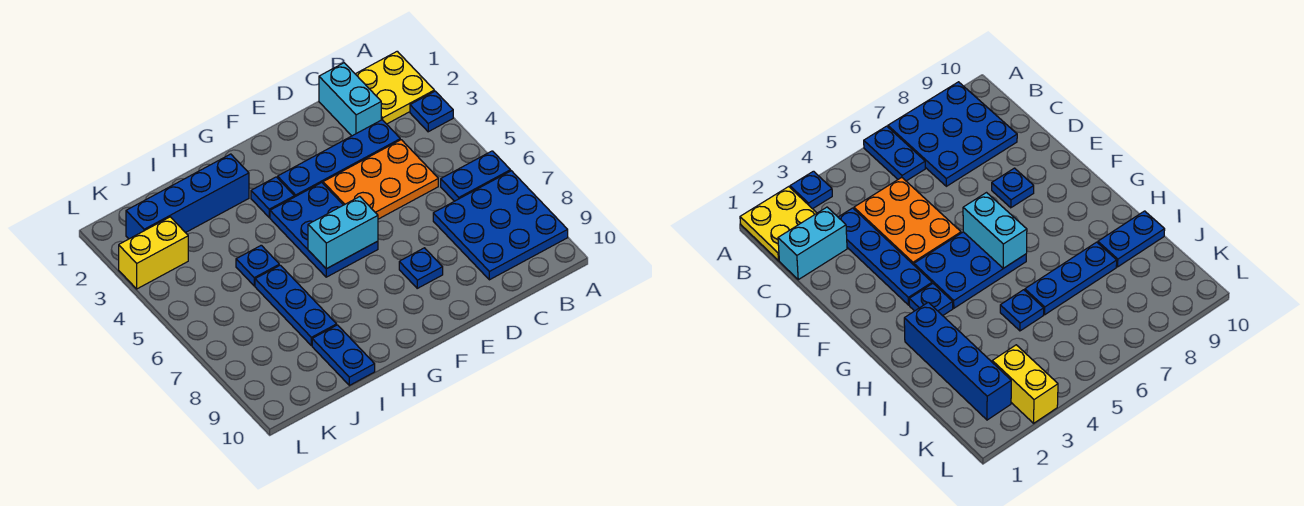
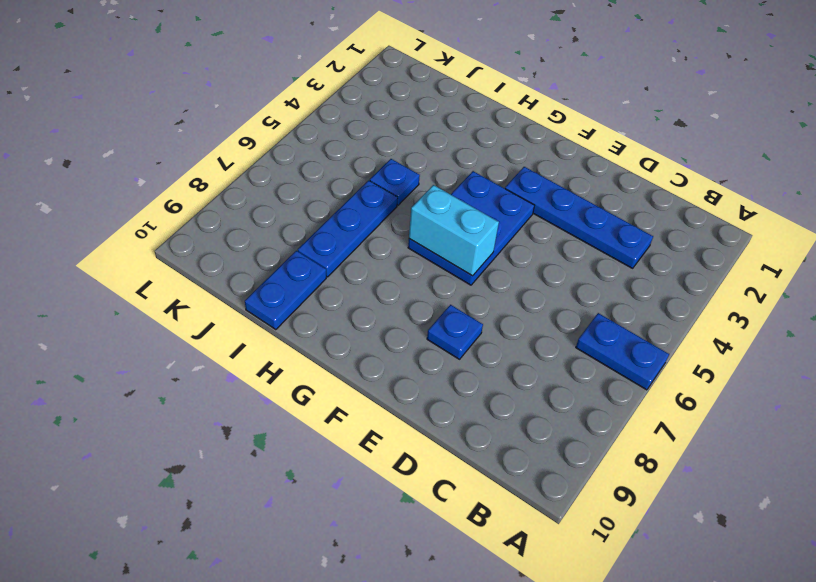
none -> yellow 2x2 plate [356,51,434,124]
none -> blue 1x1 plate [410,91,453,132]
none -> blue 3x3 plate [433,171,568,280]

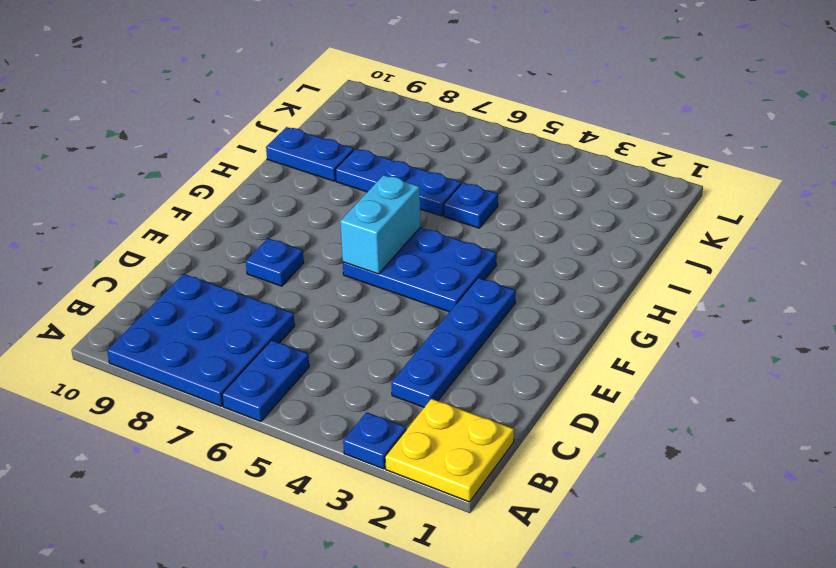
none -> cyan 1x2 brick [319,63,381,136]
none -> orange 2x3 plate [323,140,438,219]
none -> blue 1x1 plate [251,177,294,217]

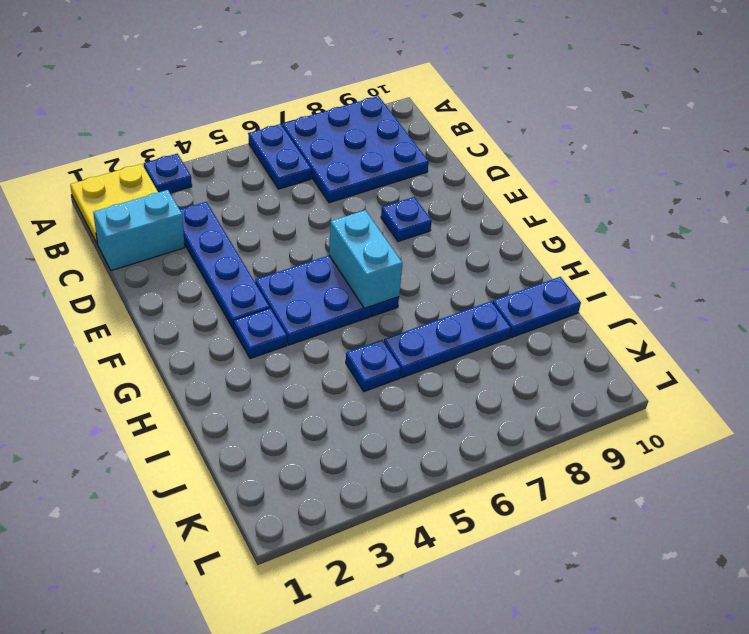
none -> orange 2x3 plate [323,140,438,219]
none -> blue 1x4 brick [126,154,249,239]
none -> yellow 1x2 brick [119,217,188,289]

